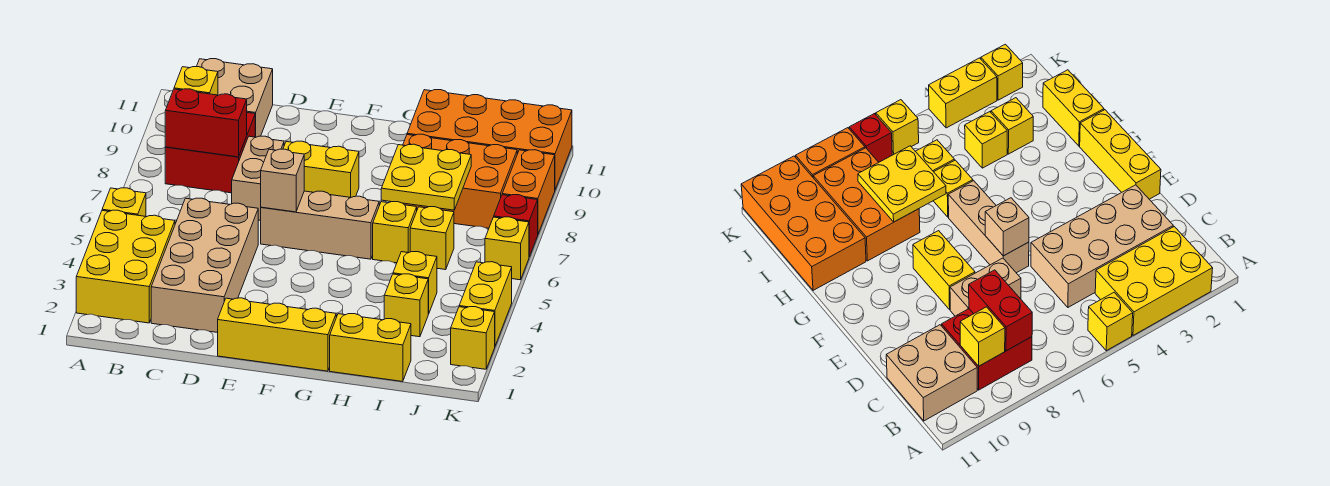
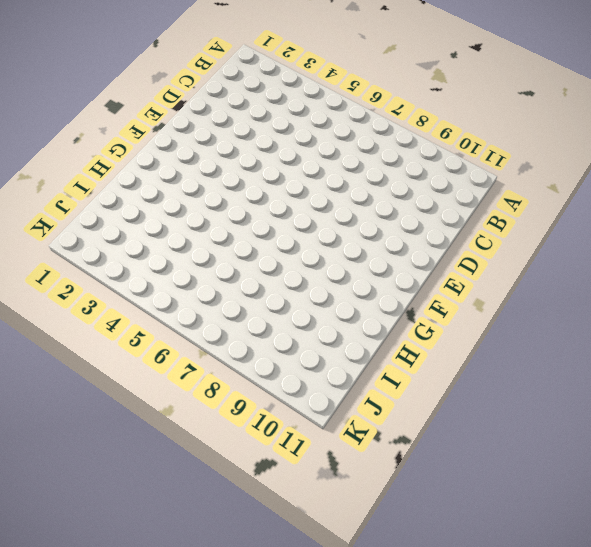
none -> yellow 2x3 brick [76,210,175,323]
none -> yellow 1x1 brick [102,188,146,216]
none -> red 2x2 brick [165,113,255,193]

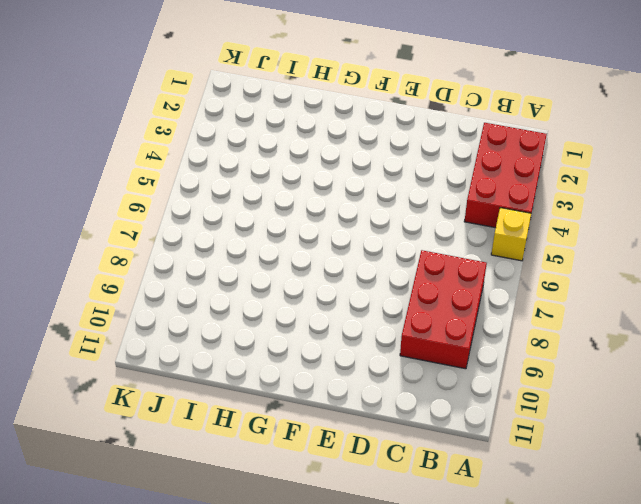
red 2x3 brick [464,123,547,228] -> yellow 2x3 brick [76,210,175,323]
red 2x3 brick [400,250,487,369] -> red 2x2 brick [165,113,255,193]
none -> tan 2x2 brick [197,59,273,137]
none -> tan 2x4 brick [151,198,258,333]
none -> tan 1x2 brick [232,136,284,221]

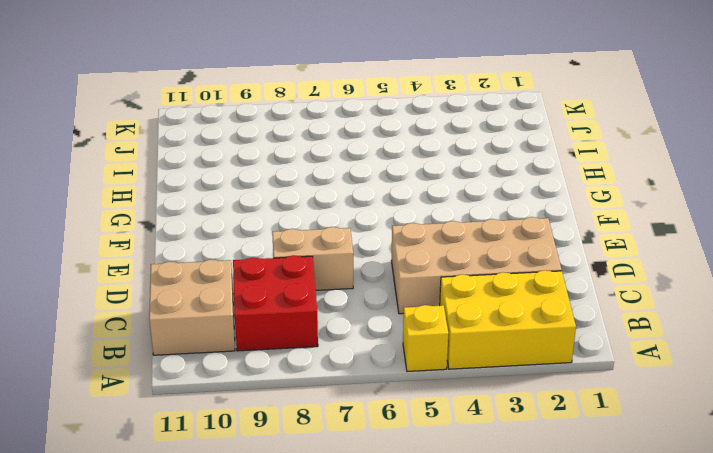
none -> yellow 1x3 brick [218,298,336,371]
none -> tan 1x3 brick [261,191,379,259]
none -> yellow 1x2 brick [283,141,359,197]

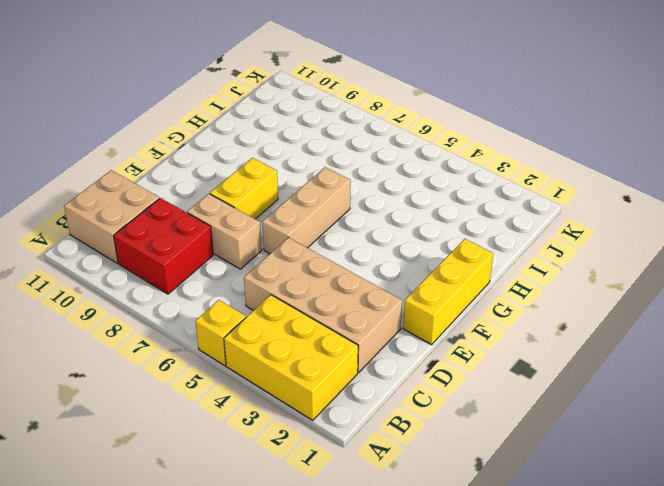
none -> yellow 1x2 brick [330,314,411,382]
none -> yellow 1x1 brick [373,202,417,263]
none -> orange 2x3 brick [390,134,517,228]

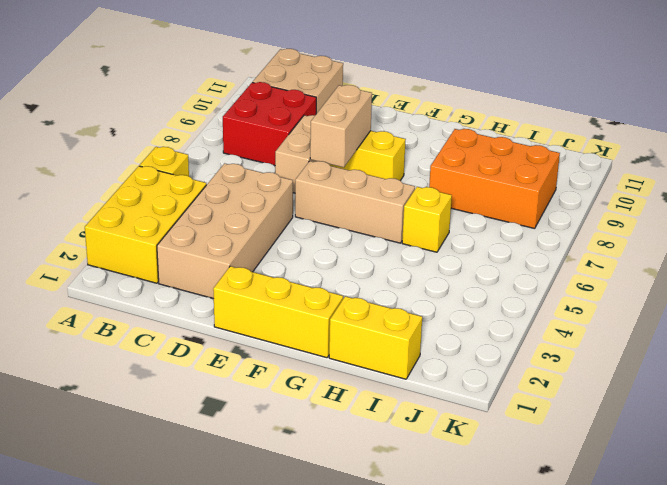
tan 1x2 brick [310,85,372,167] -> none
none -> orange 2x4 brick [407,90,572,189]
none -> yellow 1x1 brick [384,274,428,337]
none -> yellow 1x1 brick [393,252,437,314]

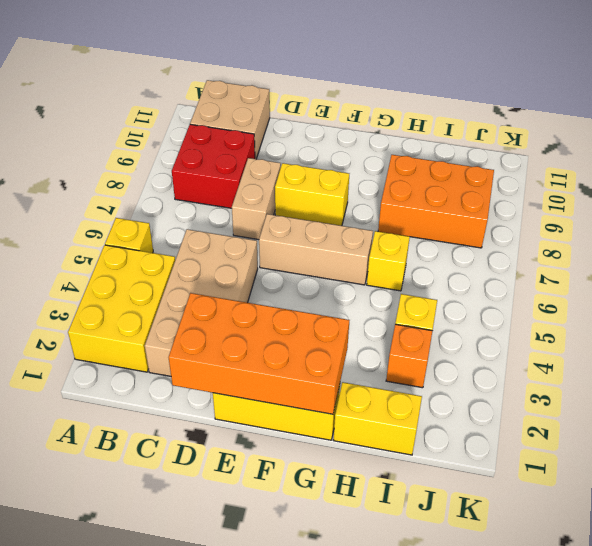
orange 2x4 brick [169,293,349,414] -> orange 2x4 brick moved to [407,90,572,189]
orange 1x1 brick [386,324,432,388] -> yellow 1x1 brick [384,274,428,337]
none -> yellow 1x1 brick [410,207,454,270]
none -> yellow 1x1 brick [451,307,495,369]
none -> yellow 1x2 brick [459,262,512,346]

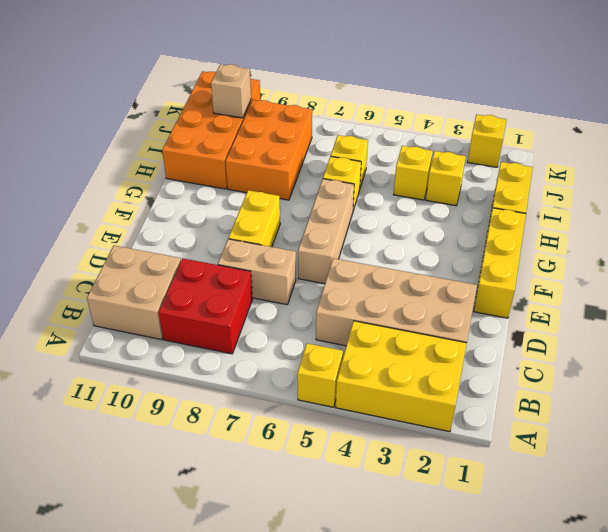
tan 1x1 brick [211,64,251,118] -> tan 1x1 brick moved to [261,149,304,212]
none -> yellow 1x2 brick [459,262,512,346]
none -> yellow 1x1 brick [485,217,529,280]
none -> red 1x1 brick [494,195,538,257]

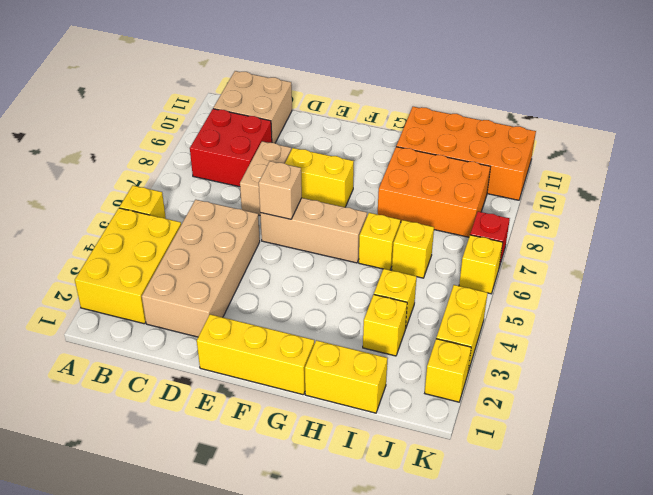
none -> orange 1x2 brick [502,150,555,234]
none -> red 1x2 brick [165,89,247,157]
none -> yellow 1x1 brick [174,67,218,95]

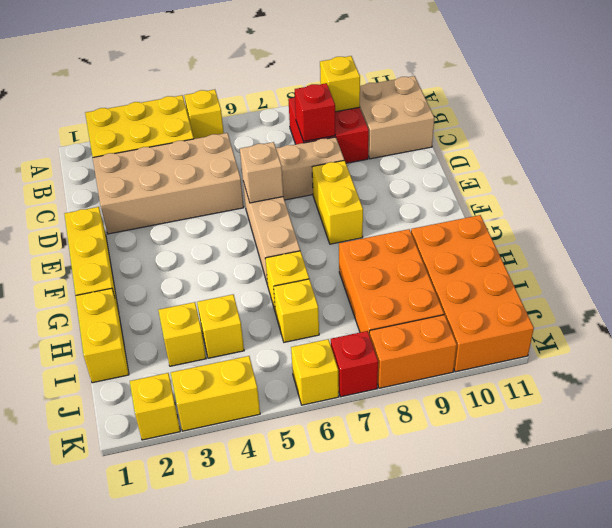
red 1x1 brick [295,83,335,141] -> red 1x2 brick [165,89,247,157]
none -> yellow 2x2 plate [381,144,471,210]

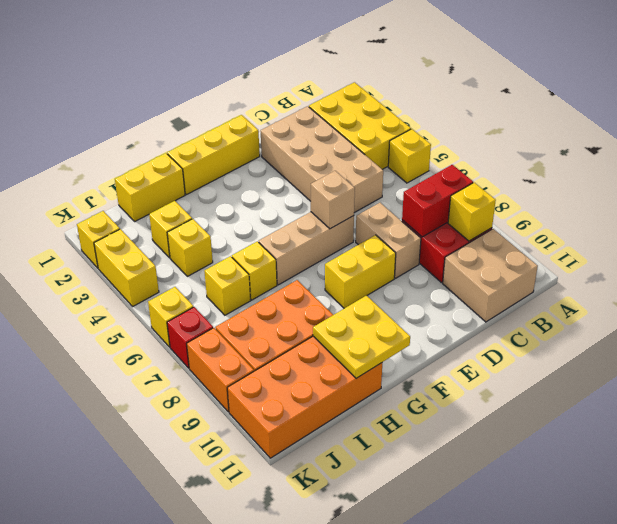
yellow 2x2 plate [313,296,410,378] -> yellow 2x2 plate moved to [381,144,471,210]

